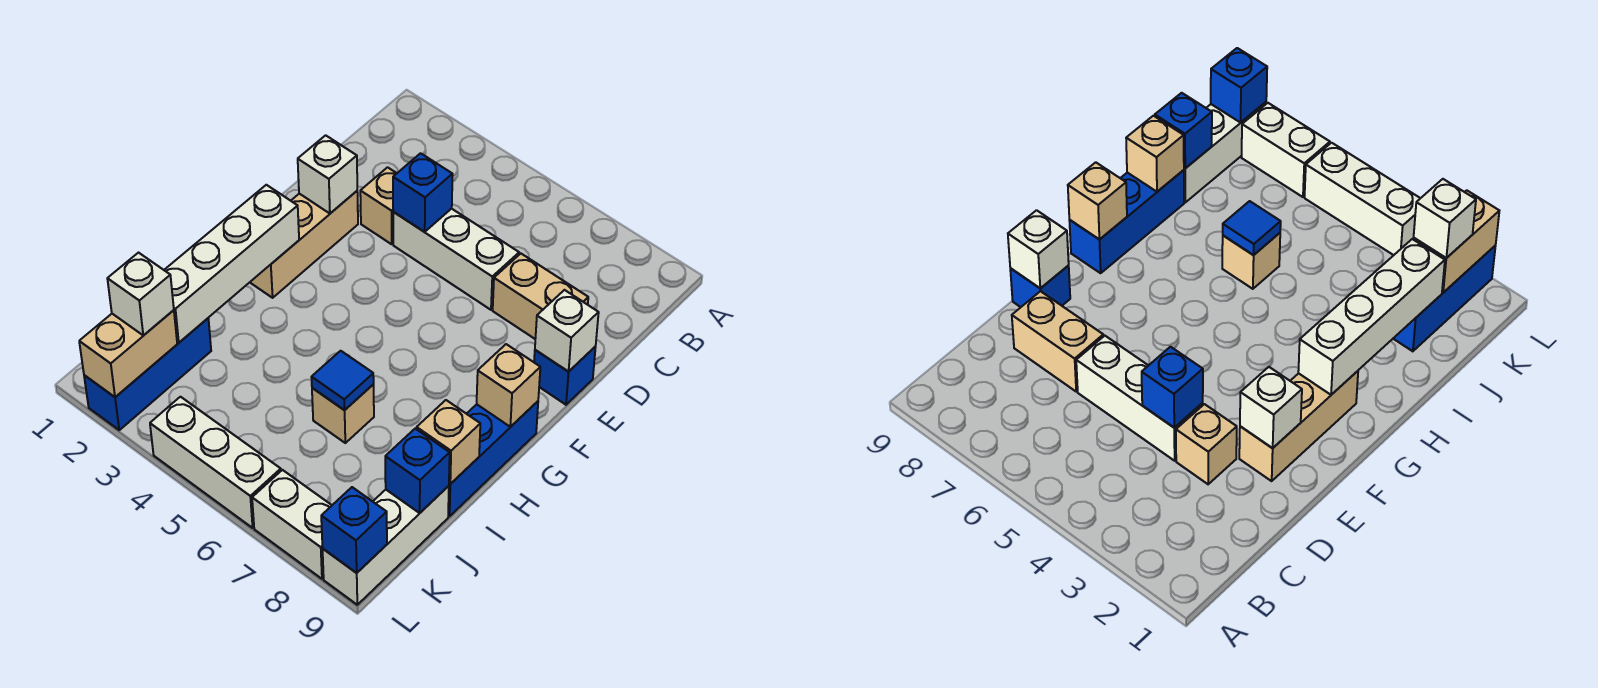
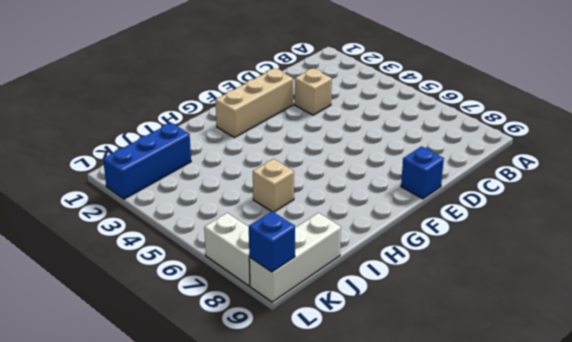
none -> white 1x3 brick [393,209,519,310]
none -> tan 1x2 brick [493,254,588,339]
none -> blue 1x3 brick [448,401,538,516]

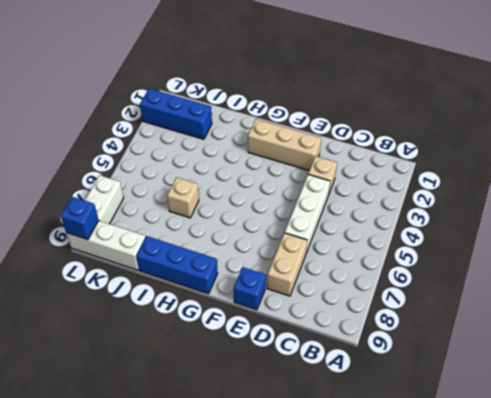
none -> white 1x3 brick [150,397,281,528]
none -> blue 1x1 brick [393,153,453,232]
none -> white 1x1 brick [298,135,357,213]

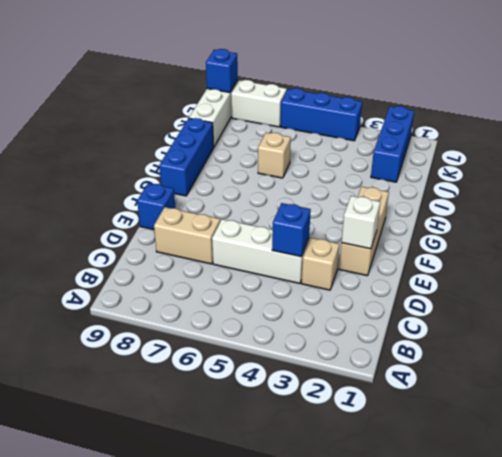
blue 1x3 brick [280,88,362,141] -> white 1x3 brick [150,397,281,528]
none -> white 1x1 brick [535,290,599,372]
none -> white 1x4 brick [164,185,299,343]
none -> tan 1x1 brick [477,344,540,427]

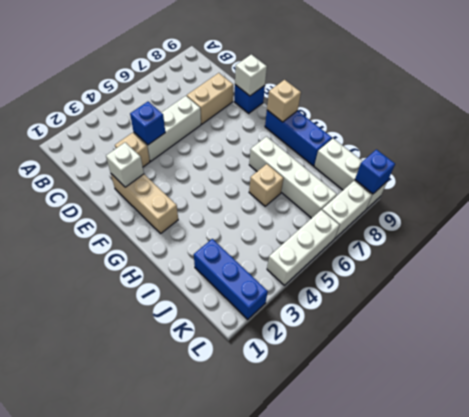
white 1x4 brick [249,137,337,218] -> white 1x4 brick moved to [164,185,299,343]
none -> blue 1x1 tile [311,351,374,410]
none -> tan 1x1 brick [417,400,480,484]
none -> blue 1x1 brick [385,429,450,513]

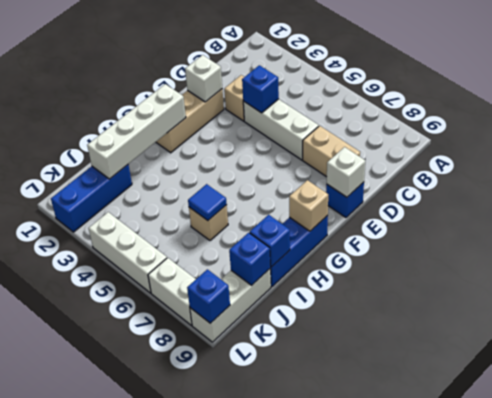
blue 1x1 brick [250,215,290,267] -> tan 1x1 brick [417,400,480,484]
none -> tan 1x2 brick [79,310,177,397]
none -> white 1x1 brick [107,253,174,336]

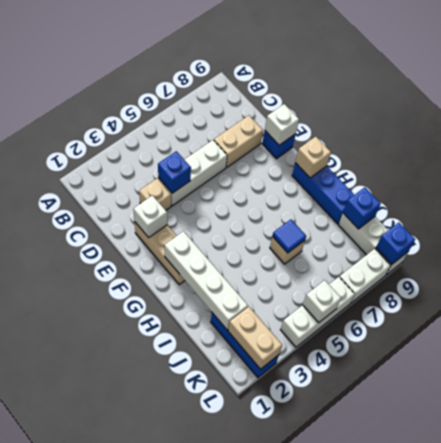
white 1x1 brick [303,280,341,323] -> white 1x1 brick moved to [107,253,174,336]
none -> tan 1x1 brick [417,400,480,484]

